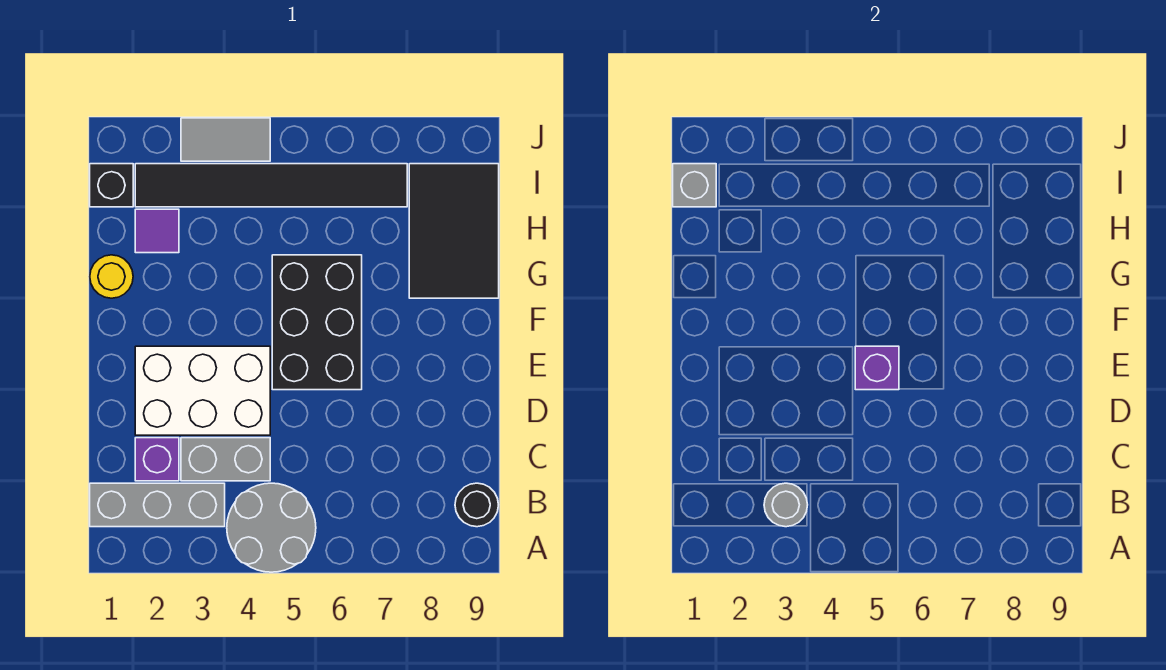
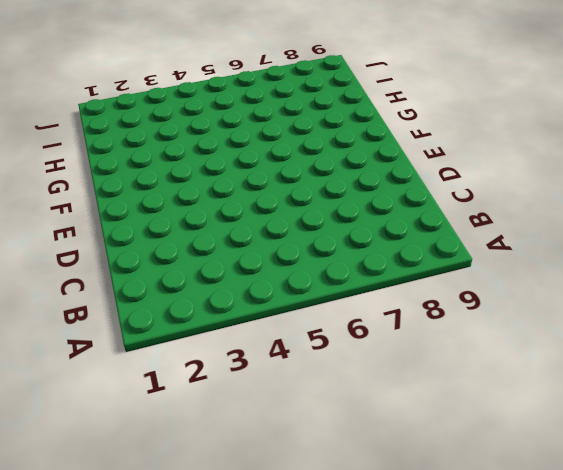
none -> grey 2x2 round brick [227,483,316,572]
none -> grey 1x3 brick [90,483,225,527]
none -> black 1x1 round brick [455,483,498,527]

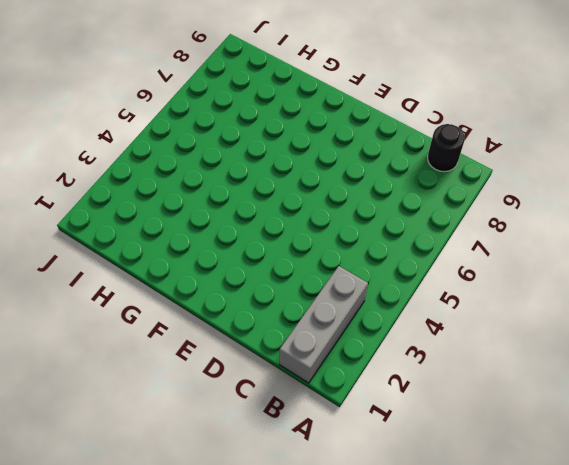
none -> grey 2x2 round brick [227,483,316,572]
none -> purple 1x1 brick [135,438,179,481]
none -> grey 1x2 brick [181,438,270,481]

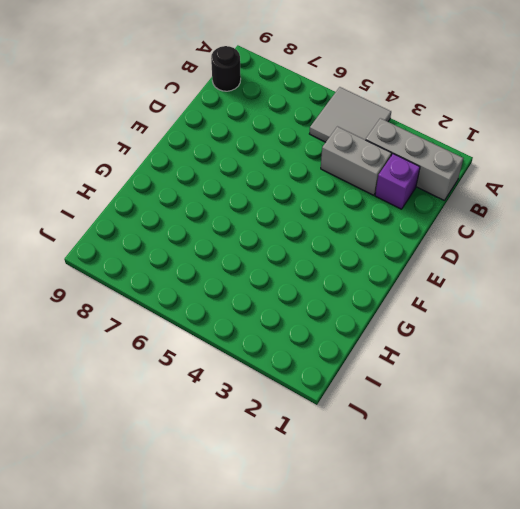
grey 2x2 tile [309,87,391,142] -> grey 2x2 round brick [227,483,316,572]
none -> white 2x3 brick [135,346,270,435]
none -> black 2x3 brick [272,255,362,390]
none -> yellow 1x1 round brick [90,255,133,298]

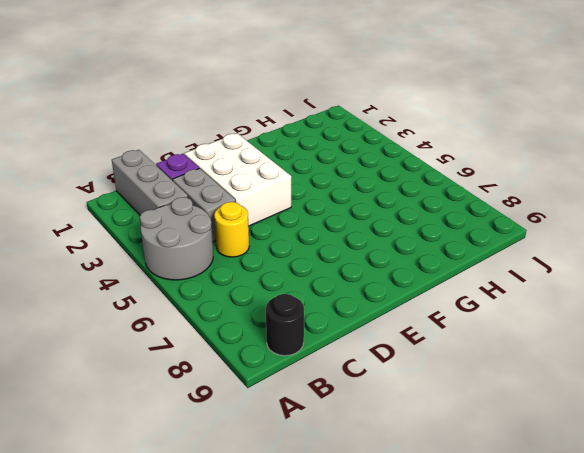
yellow 1x1 round brick [214,202,249,257] -> yellow 1x1 round brick moved to [90,255,133,298]
none -> black 2x3 brick [272,255,362,390]
none -> black 2x3 tile [409,164,499,298]
none -> purple 1x1 tile [135,209,179,253]

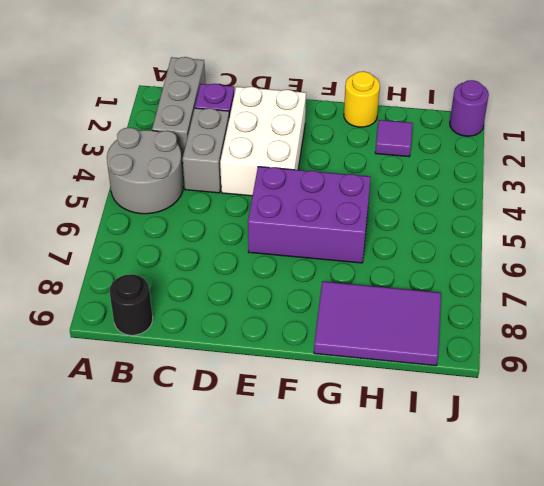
purple 2x3 brick [248,167,371,263] -> black 2x3 brick [272,255,362,390]
purple 2x3 tile [314,281,441,366] -> black 2x3 tile [409,164,499,298]
purple 1x1 round brick [450,80,489,136] -> none
none -> black 1x1 brick [90,164,133,207]
none -> black 1x6 tile [135,164,407,207]
none -> grey 1x2 tile [181,118,270,161]

